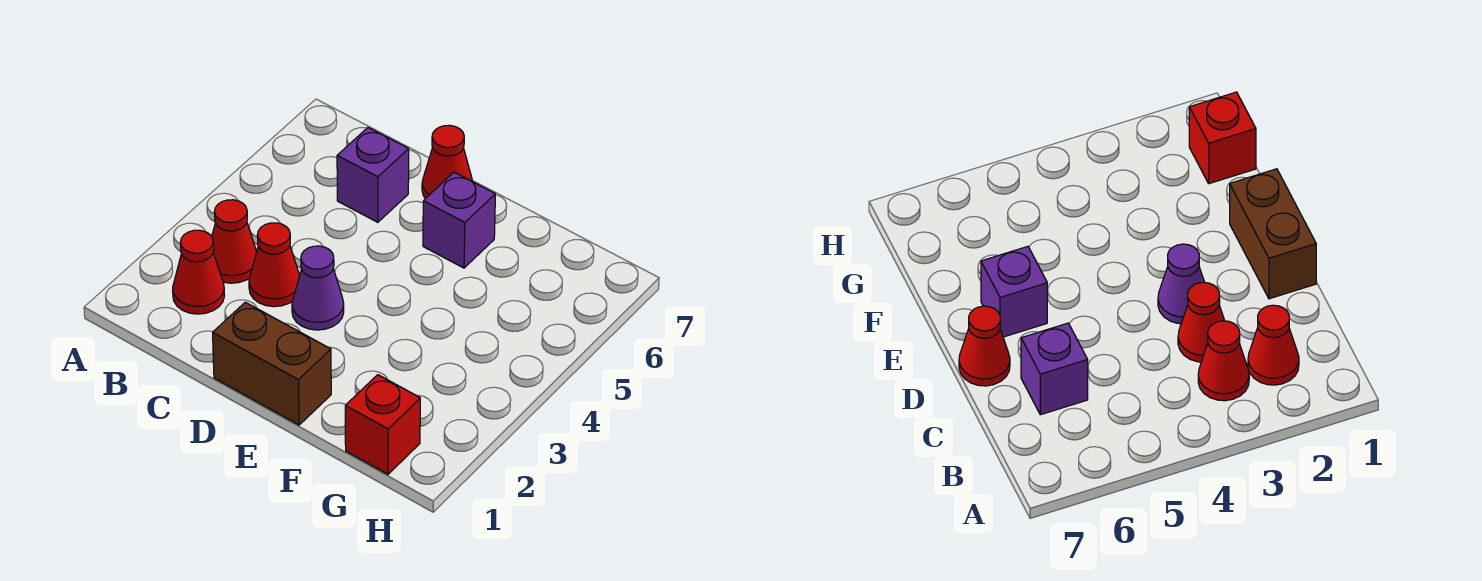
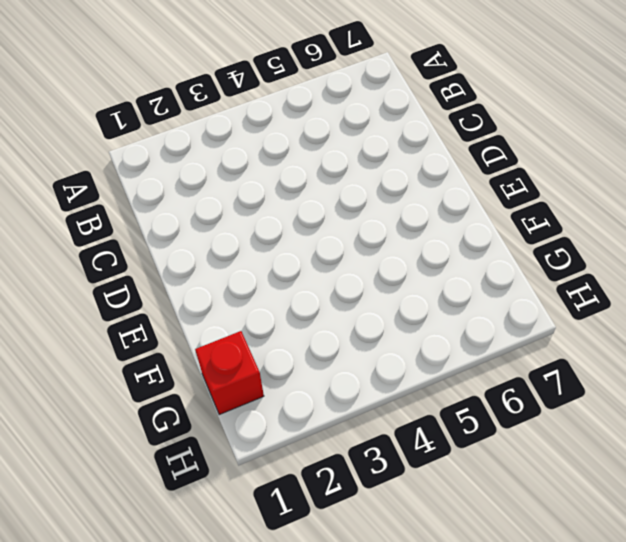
none -> red 1x1 cone [173,230,225,314]
none -> red 1x1 cone [212,200,257,283]

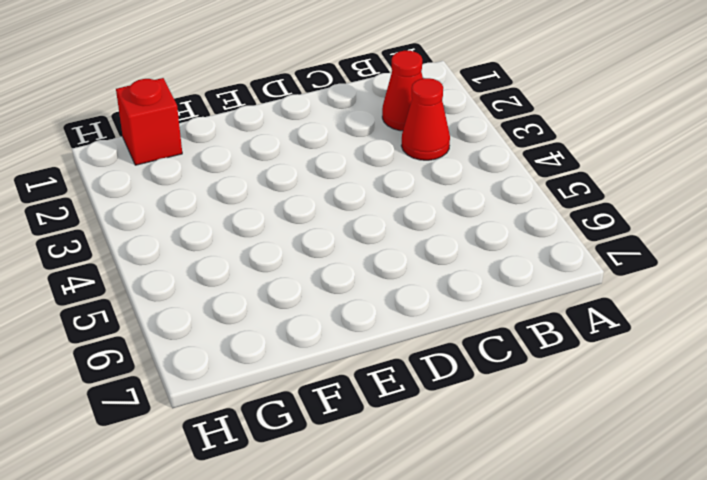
none -> red 1x1 cone [249,223,300,307]
none -> purple 1x1 brick [337,128,409,222]

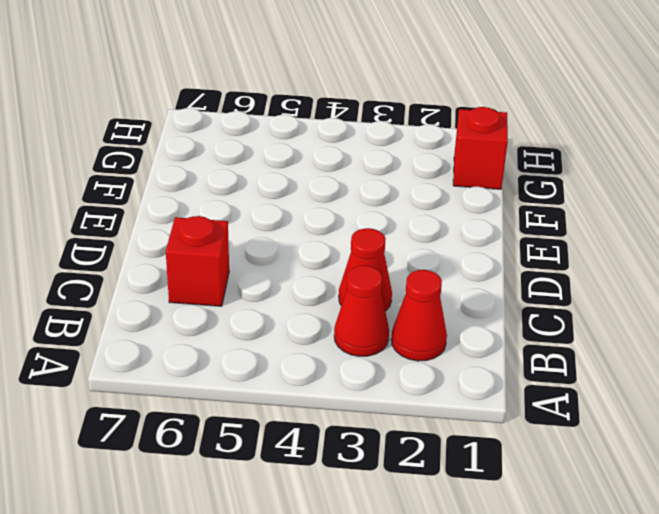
red 1x1 brick [166,216,229,306] -> purple 1x1 brick [337,128,409,222]
none -> brown 1x2 brick [213,302,331,425]
none -> purple 1x1 cone [292,246,344,330]

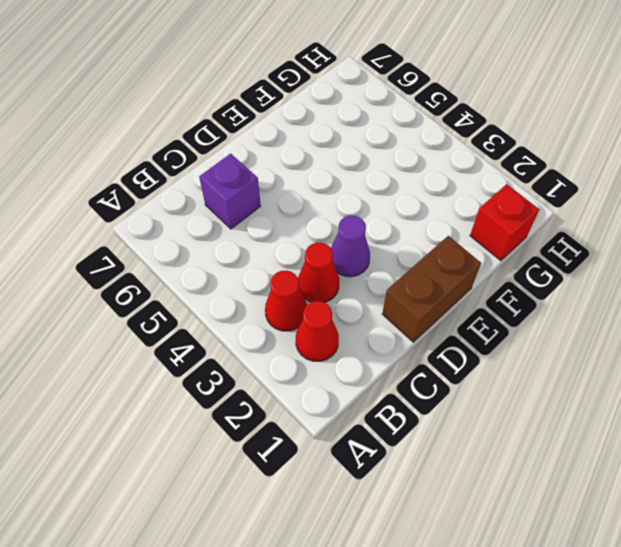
none -> red 1x1 cone [422,125,472,199]
none -> purple 1x1 brick [423,172,495,268]

